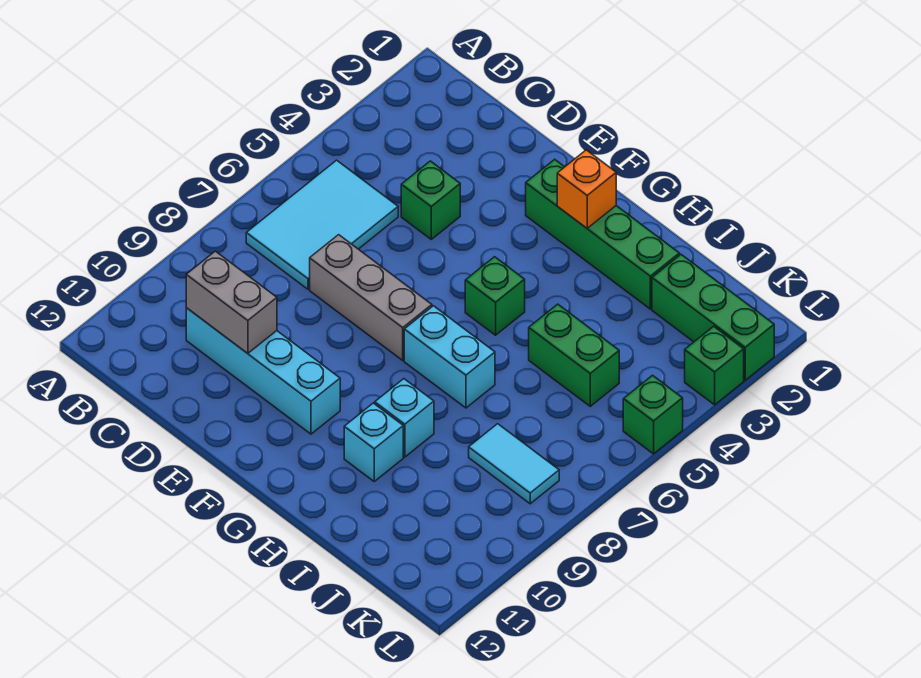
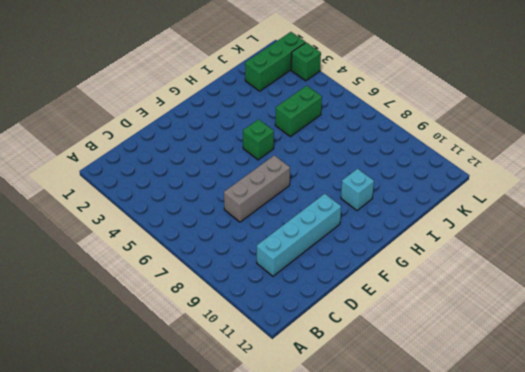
none -> cyan 2x3 tile [246,160,398,289]
none -> green 1x1 brick [401,161,460,239]
none -> green 1x4 brick [526,159,680,309]

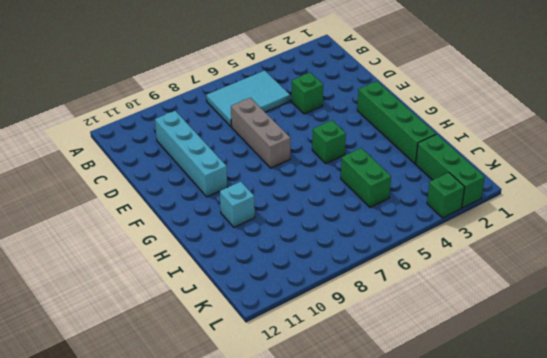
none -> cyan 1x2 brick [404,306,495,408]
none -> cyan 1x1 brick [375,379,434,457]
none -> cyan 1x2 tile [469,424,559,504]

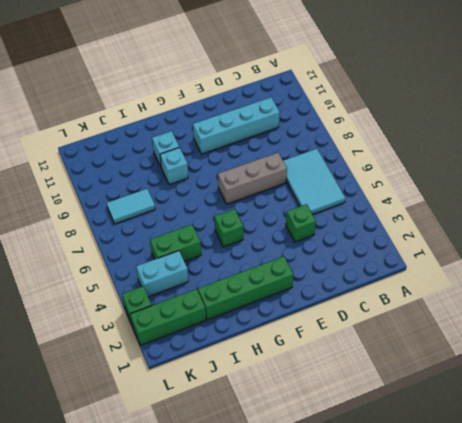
cyan 1x2 brick [136,251,188,297] -> cyan 1x2 brick moved to [404,306,495,408]
none -> green 1x1 brick [623,375,683,454]
none -> grey 1x2 brick [186,251,277,353]
none -> orange 1x1 brick [557,150,616,228]

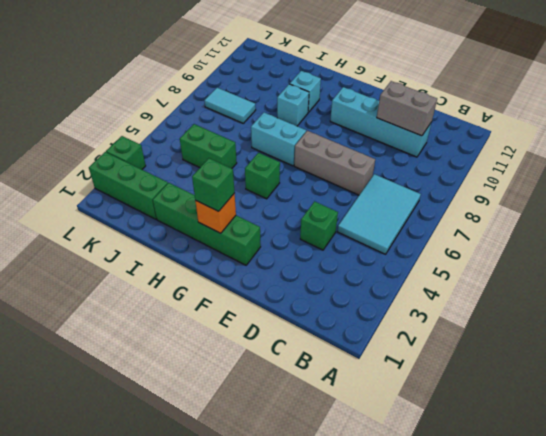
green 1x1 brick [192,158,235,211] -> green 1x1 brick moved to [623,375,683,454]

